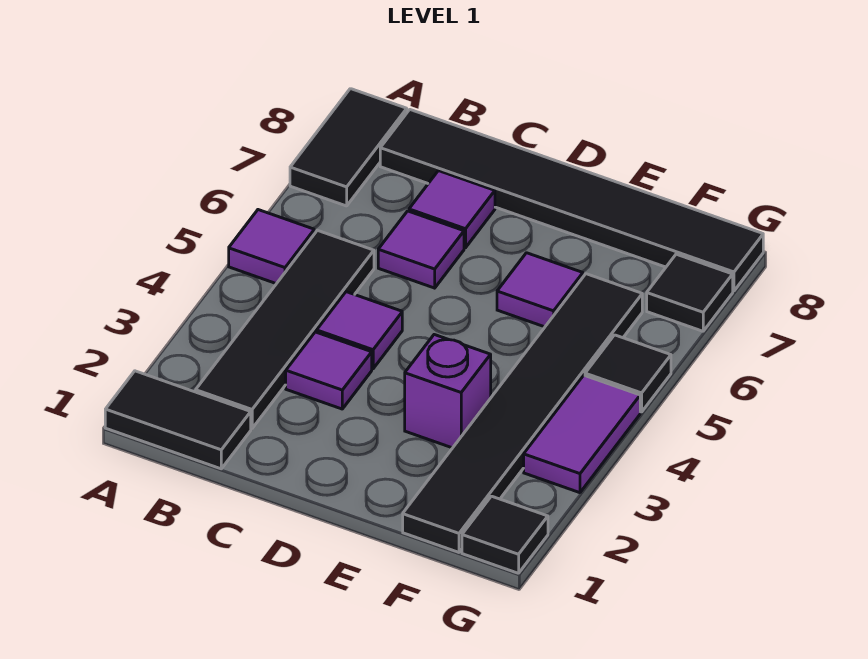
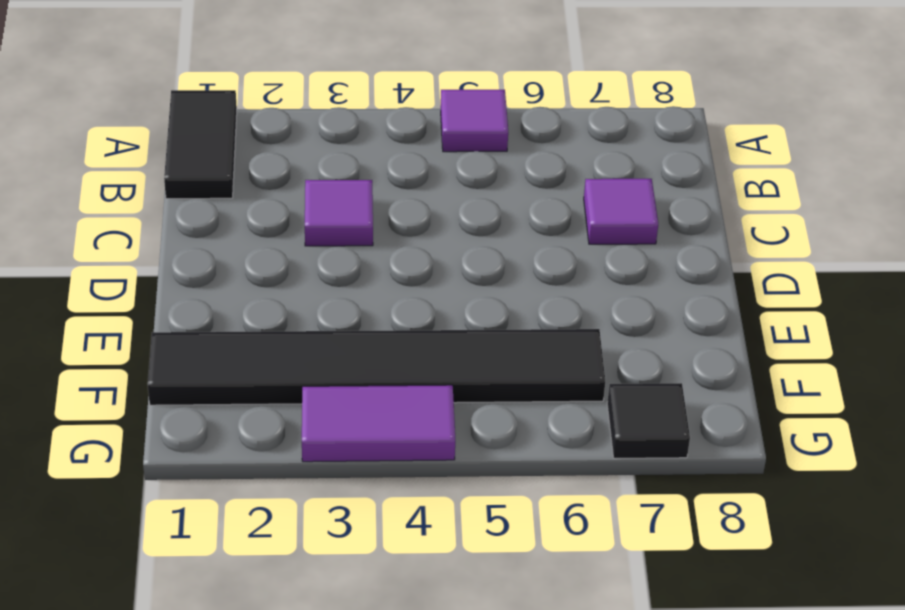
none -> black 1x2 tile [290,89,407,206]
none -> black 1x4 tile [196,230,374,428]
none -> black 1x6 tile [380,110,763,291]

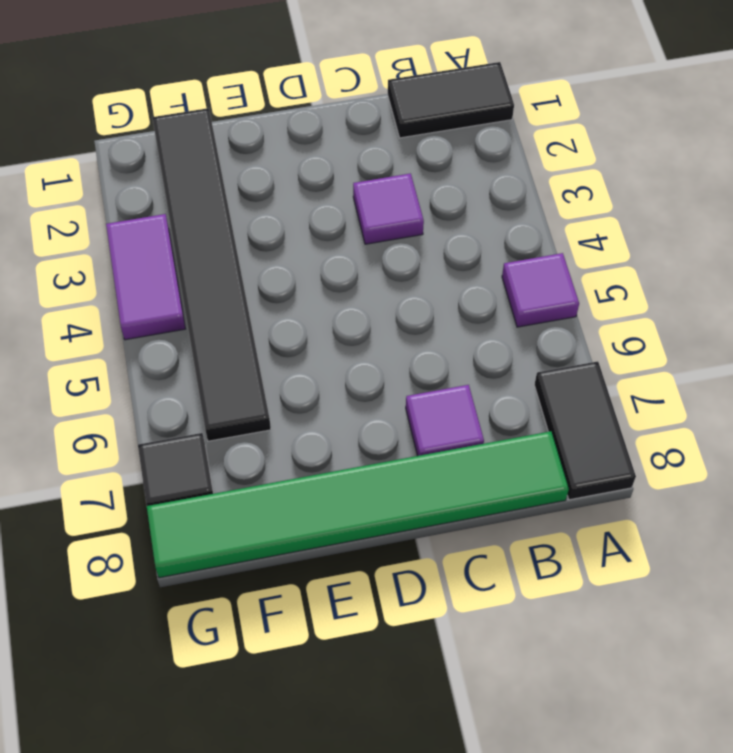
green 1x6 tile [147,431,569,578] -> black 1x6 tile [380,110,763,291]
none -> black 1x4 tile [196,230,374,428]
none -> purple 1x1 tile [317,292,402,369]
none -> purple 1x1 tile [378,211,464,288]

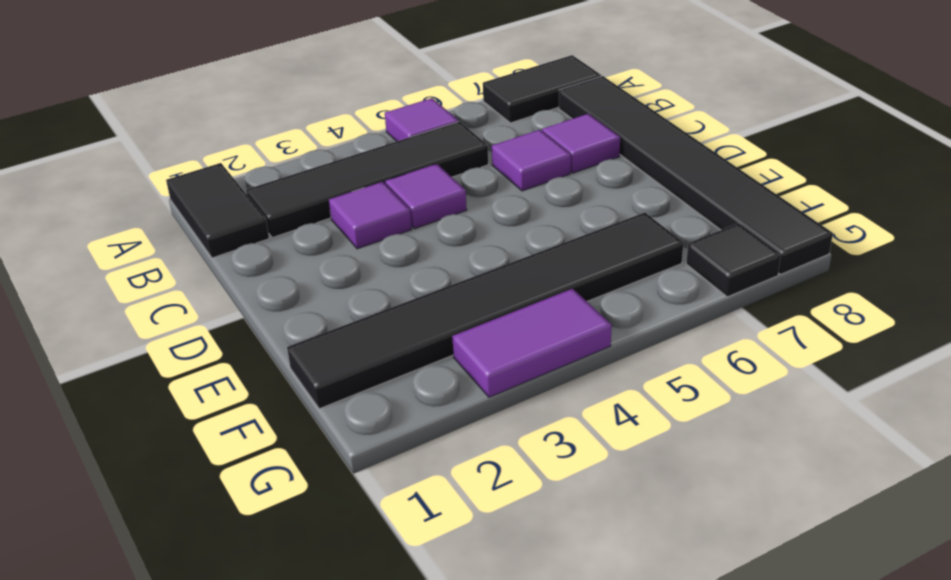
none -> purple 1x1 brick [405,335,491,448]
none -> purple 1x1 tile [497,253,583,327]
none -> black 1x1 tile [462,496,548,573]

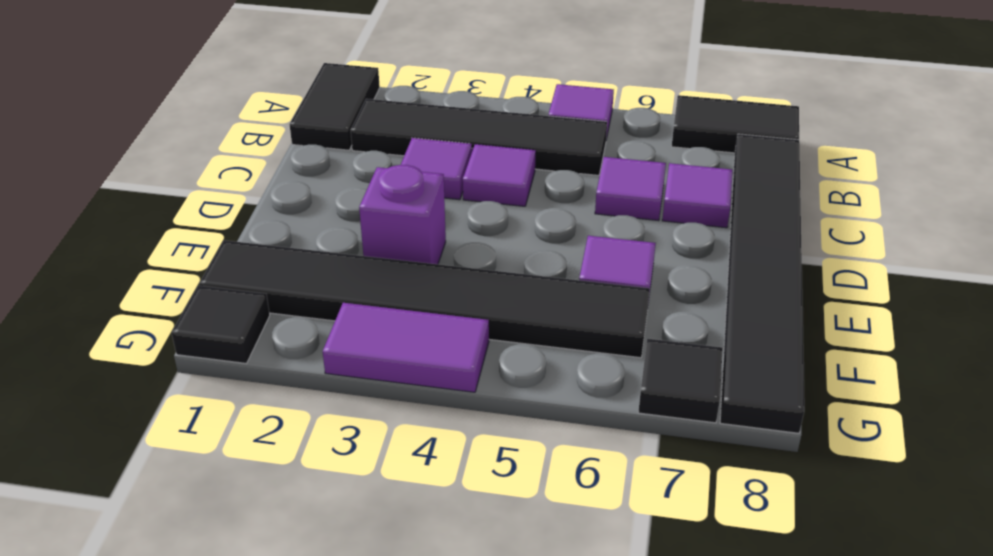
none -> black 1x1 tile [585,335,671,412]

